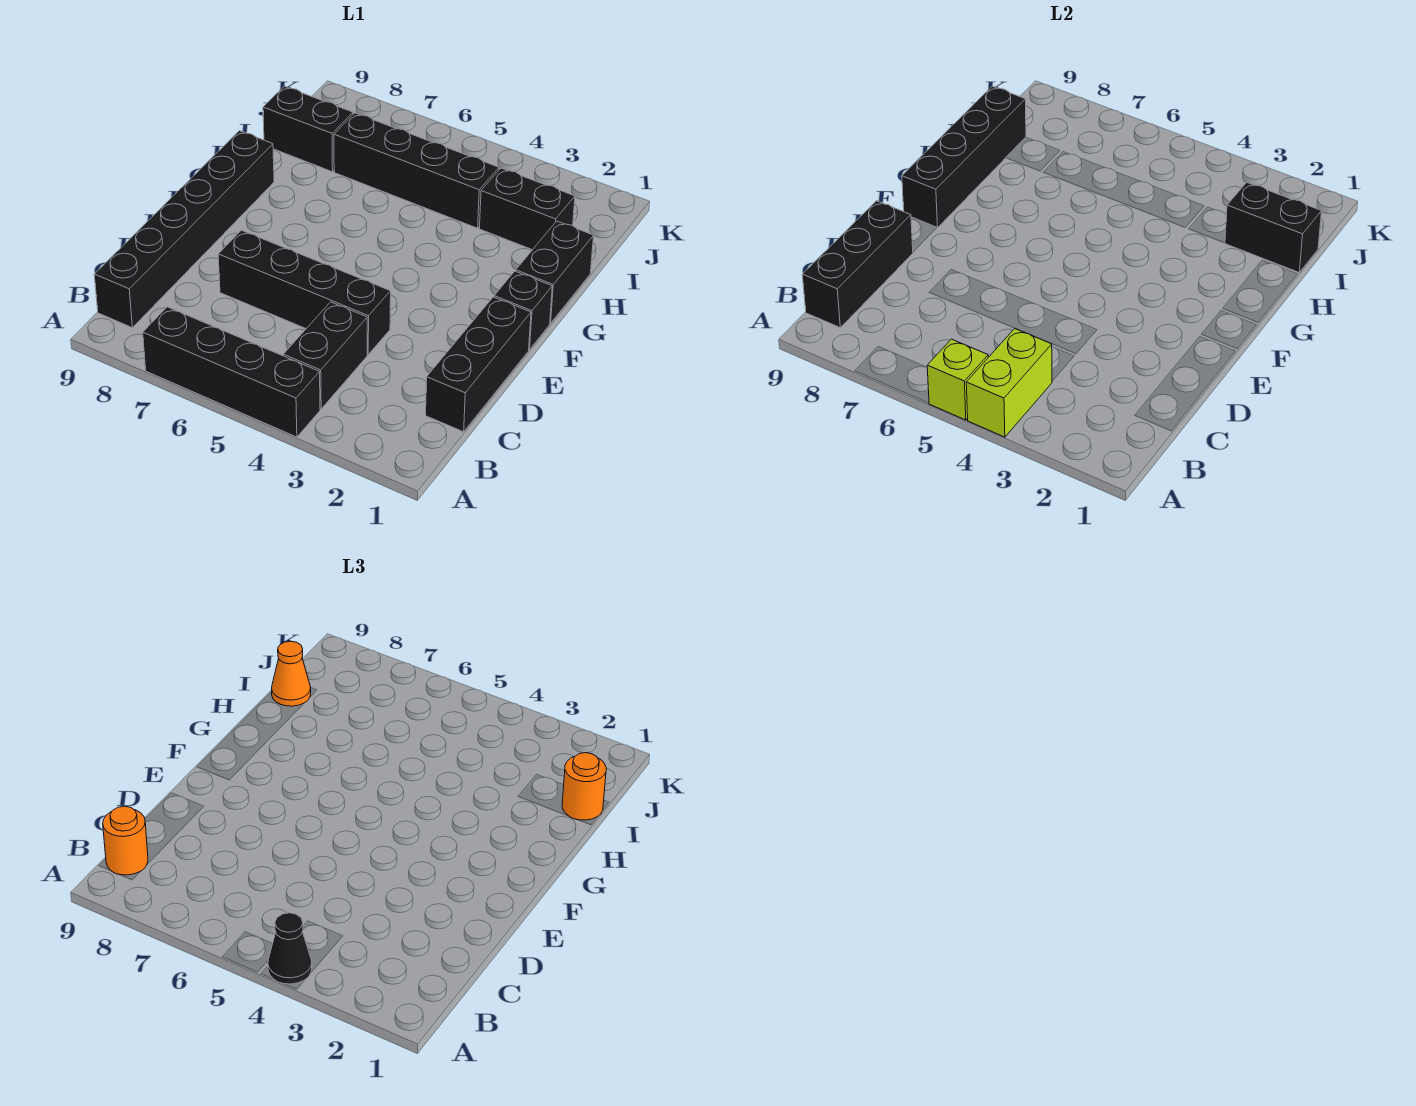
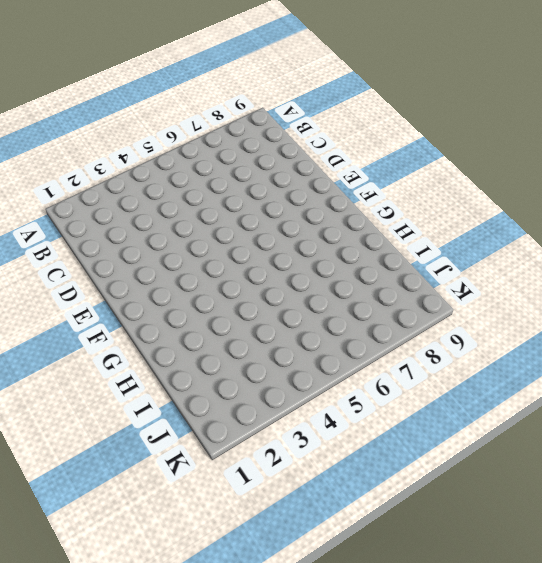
none -> black 1x4 brick [143,307,320,437]
none -> black 1x2 brick [283,302,367,409]
none -> black 1x6 brick [94,131,274,327]

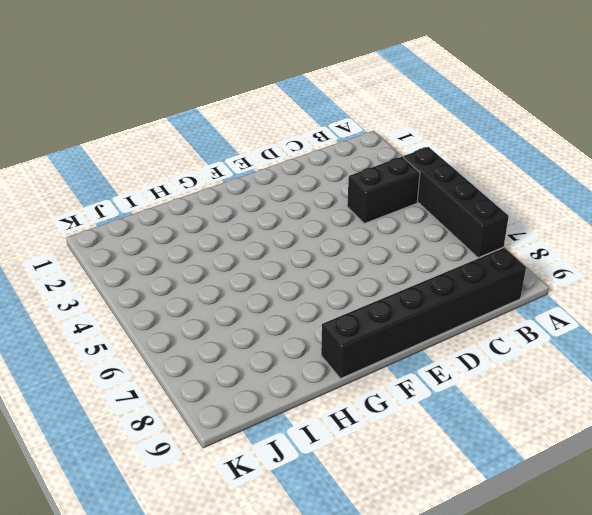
none -> black 1x3 brick [426,297,531,432]
none -> black 1x4 brick [218,230,391,354]
none -> black 1x1 brick [494,271,552,350]

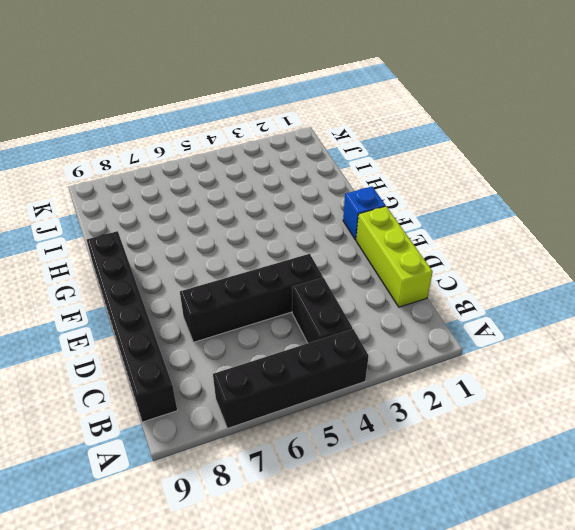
lime 1x3 brick [356,206,433,307] -> black 1x3 brick [426,297,531,432]
blue 1x1 brick [343,187,386,240] -> black 1x1 brick [494,271,552,350]
none -> black 1x2 brick [516,221,594,323]
none -> black 1x2 brick [479,168,575,250]
none -> black 1x4 brick [334,113,499,228]

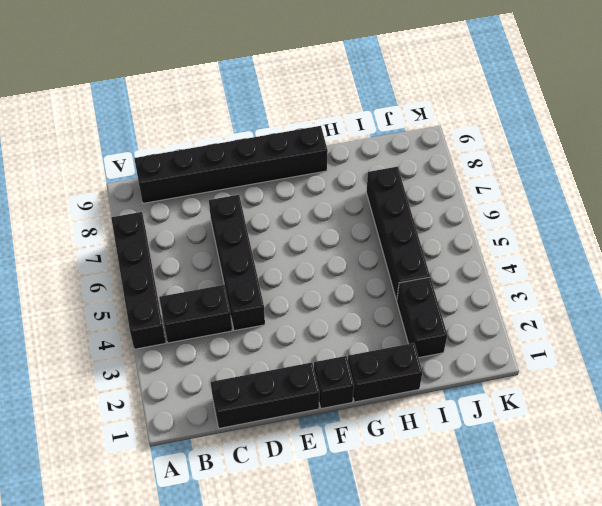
none -> black 1x2 brick [263,86,353,172]
none -> lime 1x2 brick [966,329,1052,437]
none -> lime 1x1 brick [927,339,988,420]

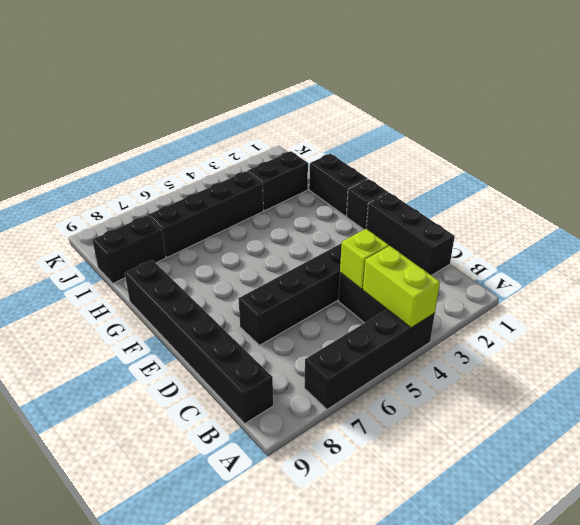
lime 1x1 brick [340,229,389,289] -> lime 1x1 brick moved to [927,339,988,420]
none -> black 1x3 brick [802,201,913,327]
none -> black 1x4 brick [902,86,1026,228]
none -> black 1x2 brick [1225,182,1322,272]

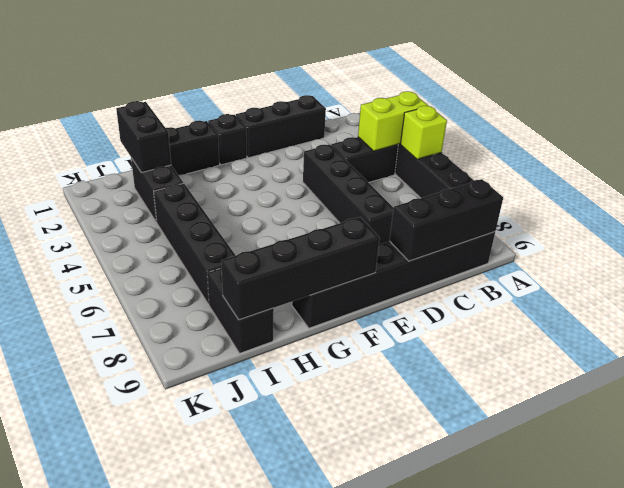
none -> black 1x1 cone [268,913,312,984]
none -> orange 1x1 round brick [103,806,148,875]
none -> orange 1x1 round brick [562,753,606,820]

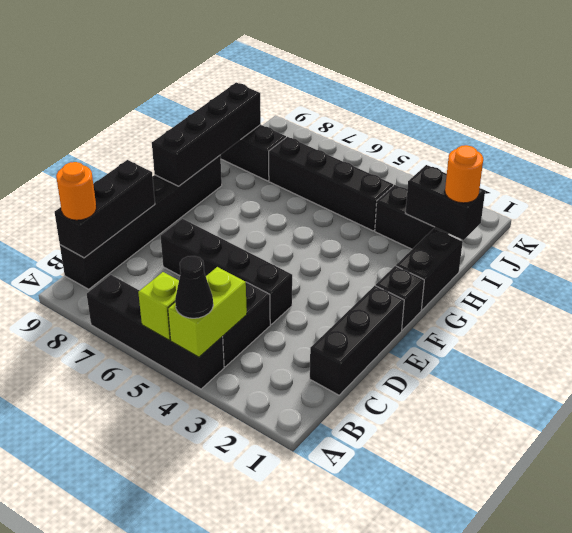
none -> orange 1x1 cone [272,641,311,706]

